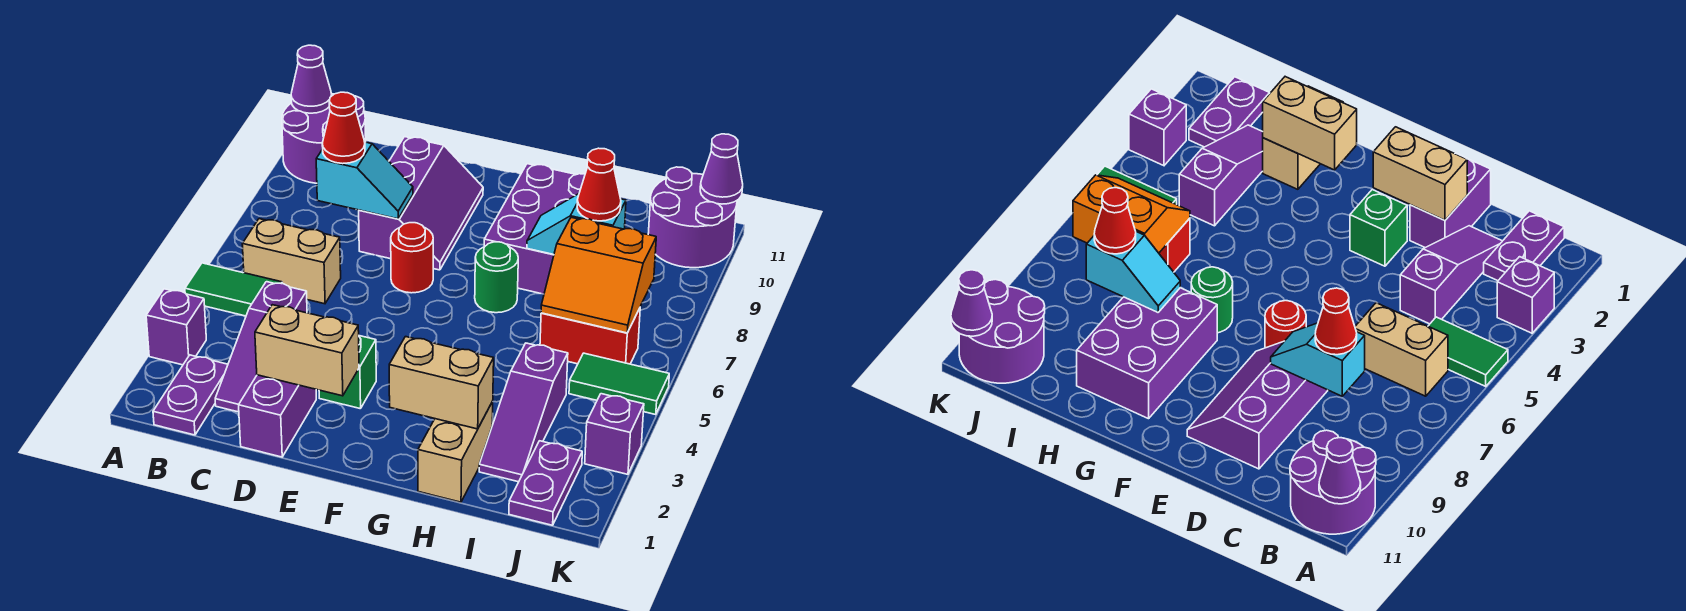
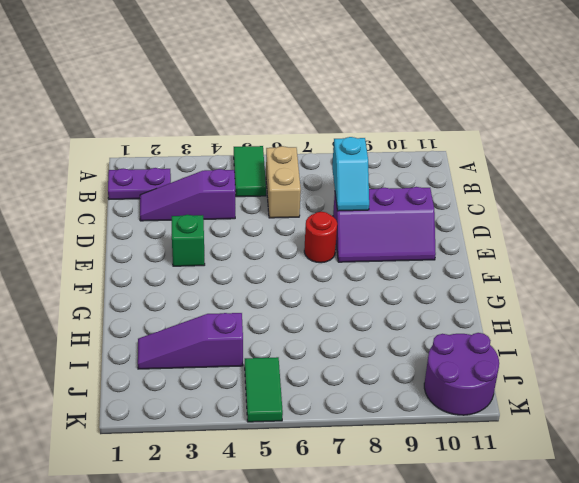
none -> purple 1x1 brick [146,289,206,365]
none -> purple 2x2 round brick [282,94,366,183]
none -> purple 1x2 brick [239,375,316,457]

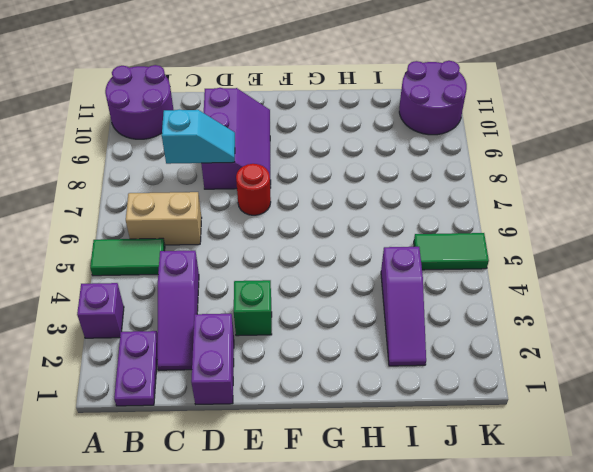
none -> green 1x1 round brick [475,242,518,313]
none -> purple 2x3 brick [484,164,585,294]
none -> tan 1x2 brick [418,401,493,502]

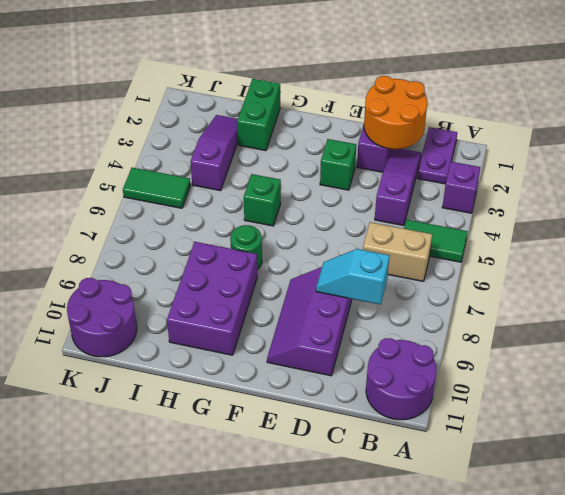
orange 2x2 round brick [364,76,427,149] -> tan 1x2 brick [255,305,359,396]
green 1x1 brick [244,174,281,226] -> none
green 1x2 brick [237,79,280,151] -> tan 1x2 brick [418,401,493,502]
none -> red 1x1 round brick [391,223,433,293]
none -> red 1x2 brick [540,308,640,364]
none -> purple 1x2 plate [509,441,582,525]

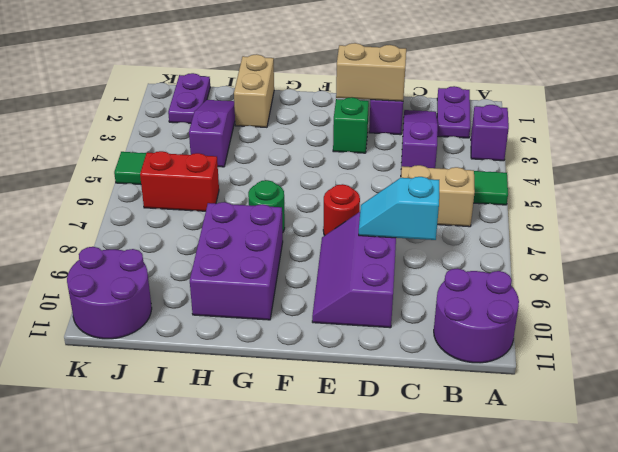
none -> purple 1x1 brick [585,394,644,474]
none -> purple 1x1 cone [291,45,332,113]
none -> tan 1x2 brick [389,337,494,429]

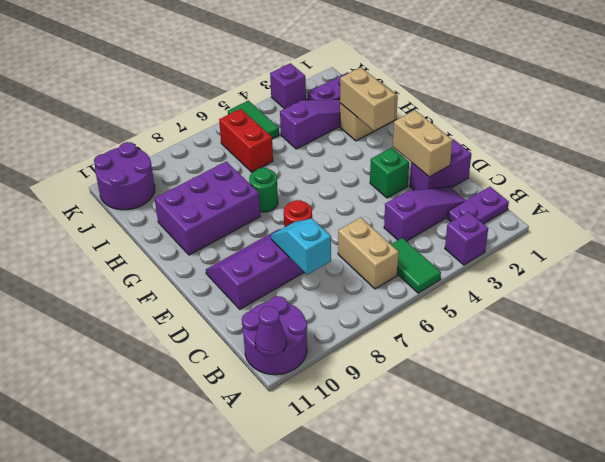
none -> cyan 1x2 slope [527,194,626,255]
none -> orange 2x2 slope [541,217,656,333]
none -> purple 1x1 cone [700,134,743,204]

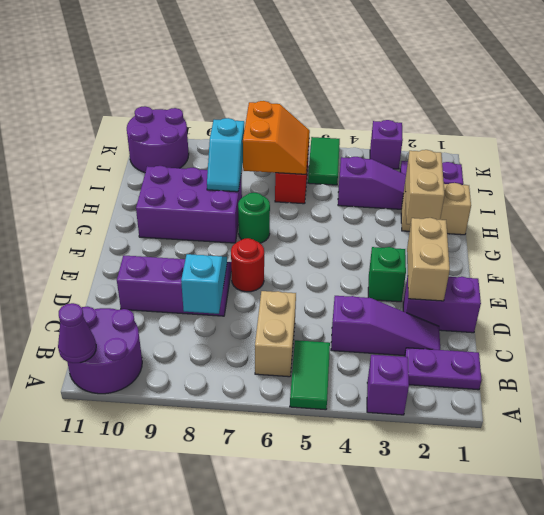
none -> purple 1x1 cone [700,134,743,204]
none -> red 1x1 cone [322,92,365,164]
none -> red 1x1 cone [577,148,621,221]

